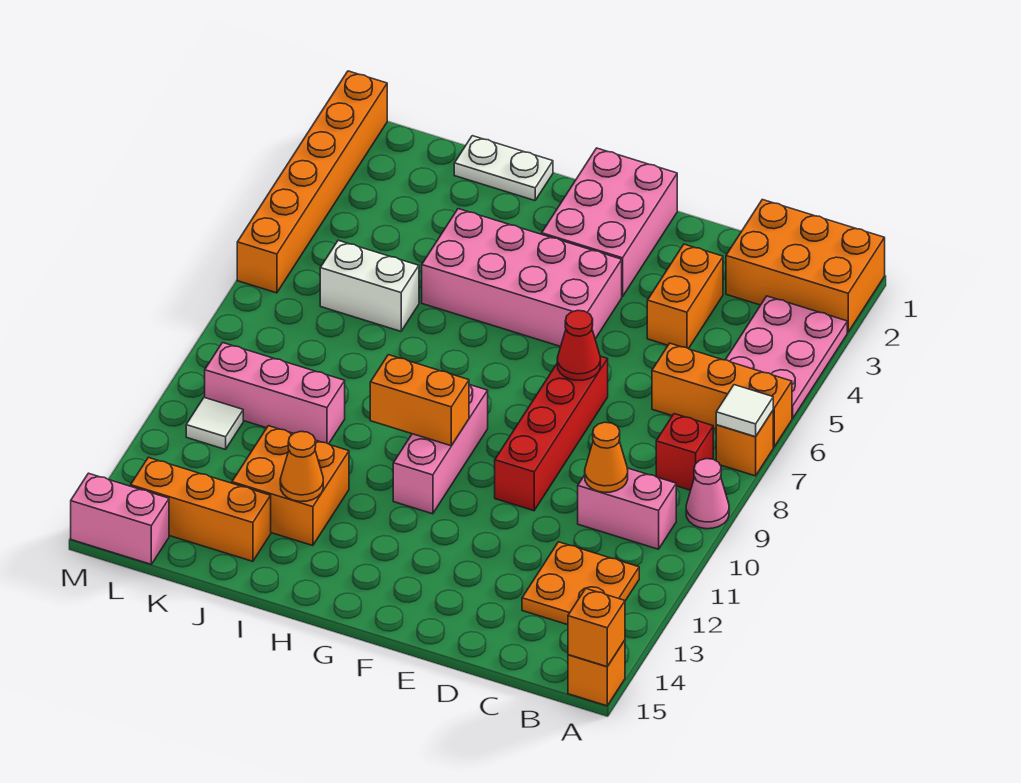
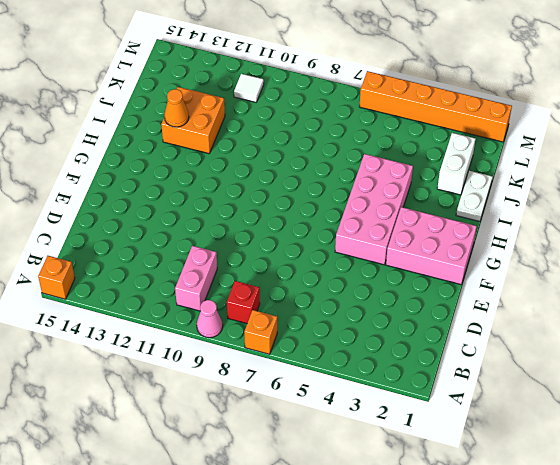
white 1x2 brick [437,133,475,195] -> white 1x2 brick moved to [320,240,419,331]
none -> orange 2x3 brick [726,200,885,332]
none -> pink 2x3 plate [726,296,847,418]
none -> orange 1x3 brick [652,343,792,447]

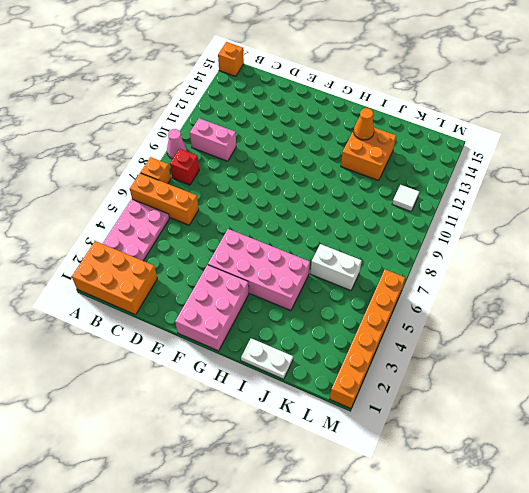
none -> orange 2x2 plate [522,542,639,625]
none -> orange 1x2 brick [647,244,723,349]
none -> red 1x4 brick [495,356,608,511]

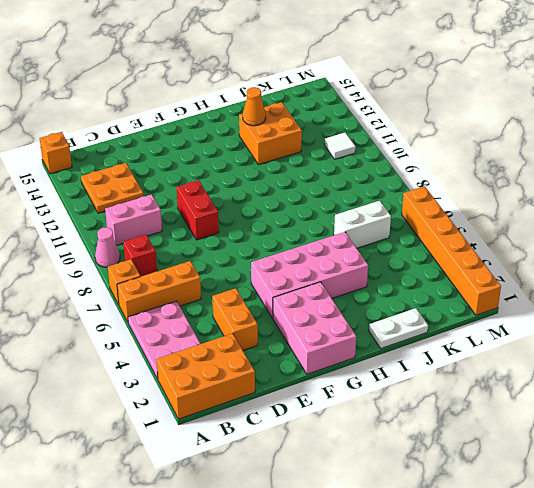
red 1x2 brick [177,180,219,240] -> red 1x4 brick [495,356,608,511]
none -> pink 1x3 brick [393,385,488,514]
none -> pink 1x3 brick [205,343,345,444]
none -> orange 1x3 brick [131,457,271,561]

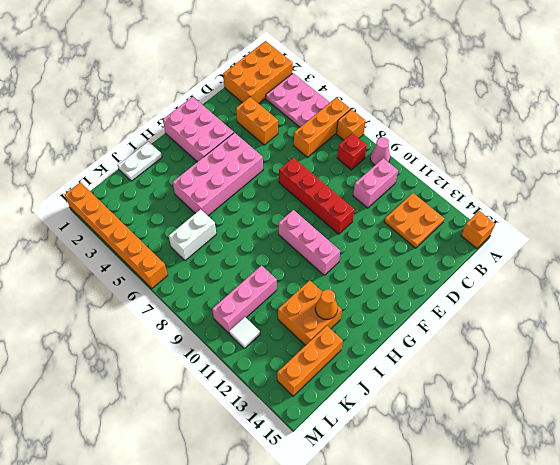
none -> pink 1x2 brick [71,473,169,564]
none -> white 1x1 tile [716,385,773,437]
none -> orange 1x1 brick [568,588,625,667]

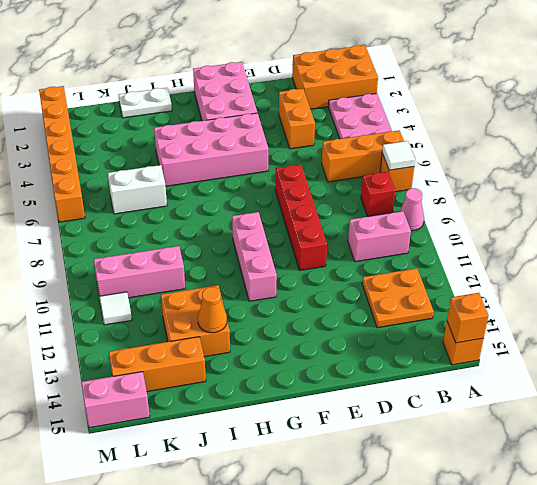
none -> orange 1x1 cone [585,422,628,492]
none -> red 1x1 cone [557,310,600,380]
none -> orange 1x2 brick [370,355,469,446]

